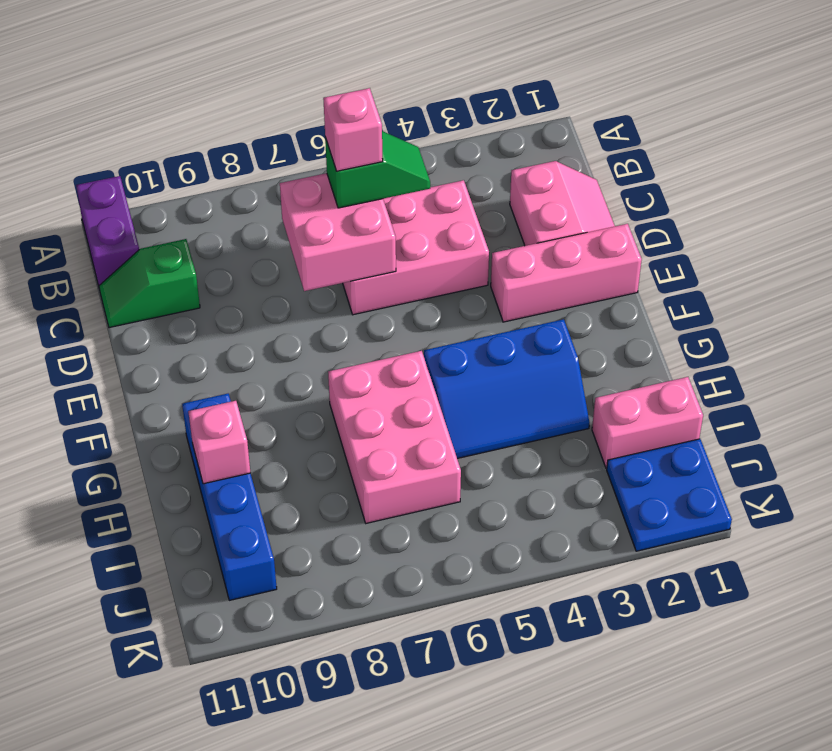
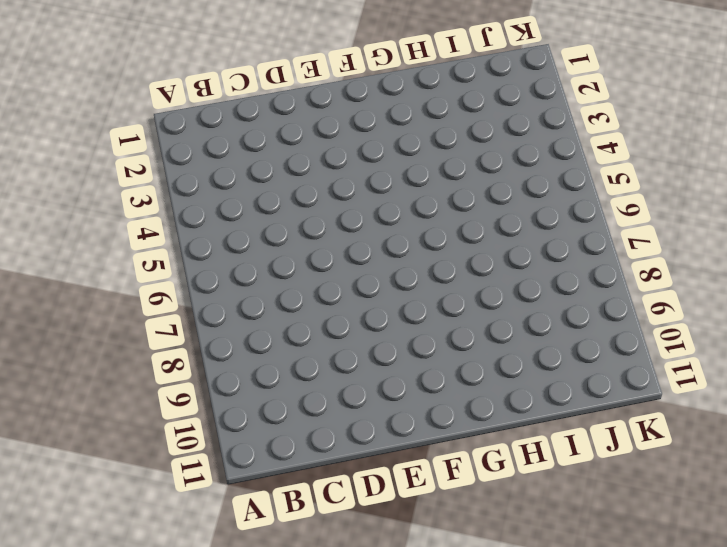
none -> purple 1x2 brick [76,176,139,290]
none -> pink 2x2 slope [510,161,615,246]
none -> pink 2x3 brick [343,180,489,315]

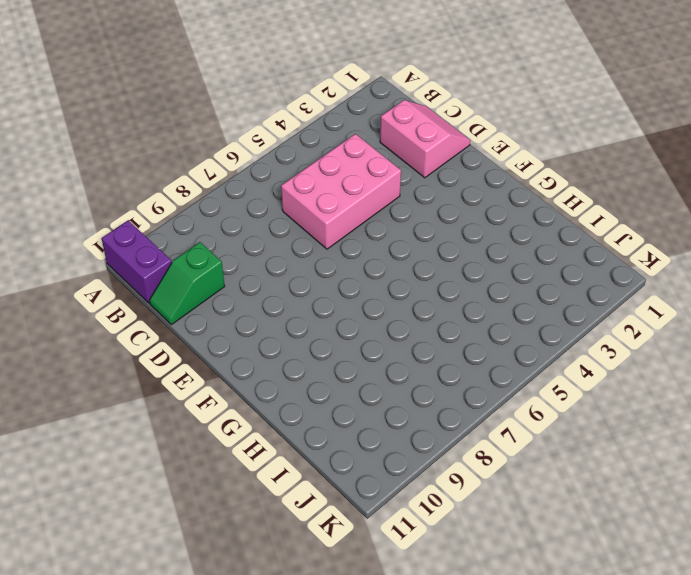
none -> pink 1x3 brick [491,224,642,322]
none -> blue 2x3 slope [424,319,589,459]
none -> pink 2x3 brick [328,351,461,523]

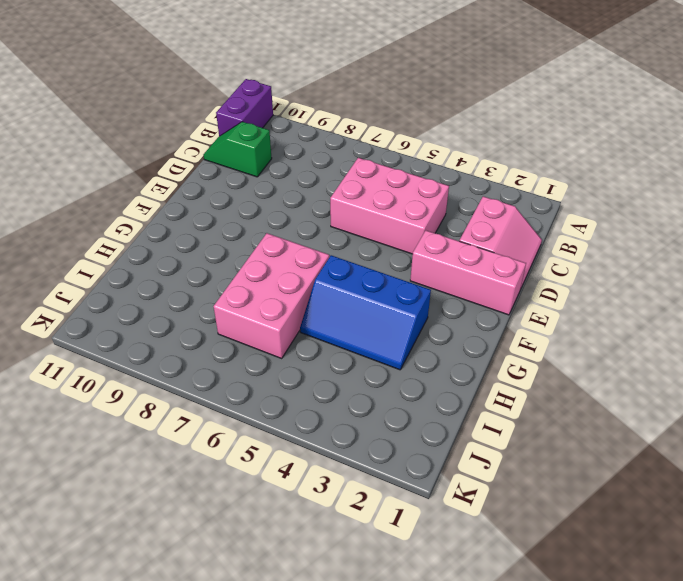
none -> blue 1x4 brick [182,394,277,600]
none -> pink 1x2 brick [592,377,703,468]
none -> blue 2x2 plate [607,439,732,551]

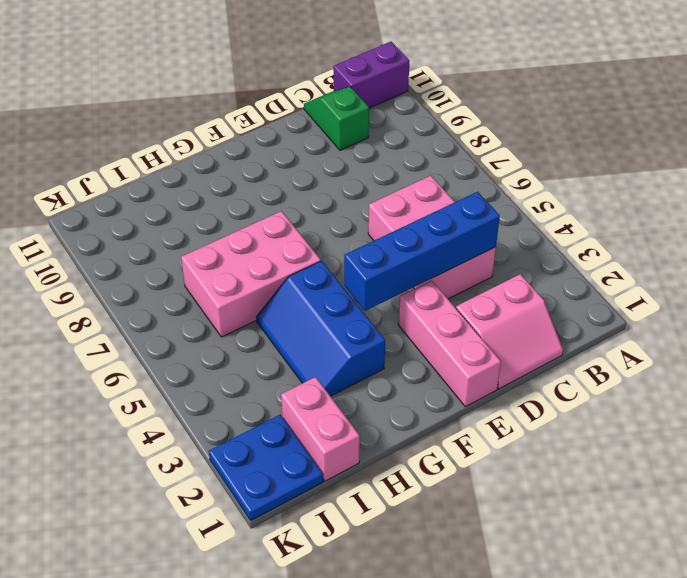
blue 1x4 brick [344,192,500,311] -> blue 1x4 brick moved to [182,394,277,600]
none -> pink 2x2 brick [280,173,396,291]
none -> pink 1x1 brick [188,401,250,484]
none -> green 1x2 slope [325,131,430,208]

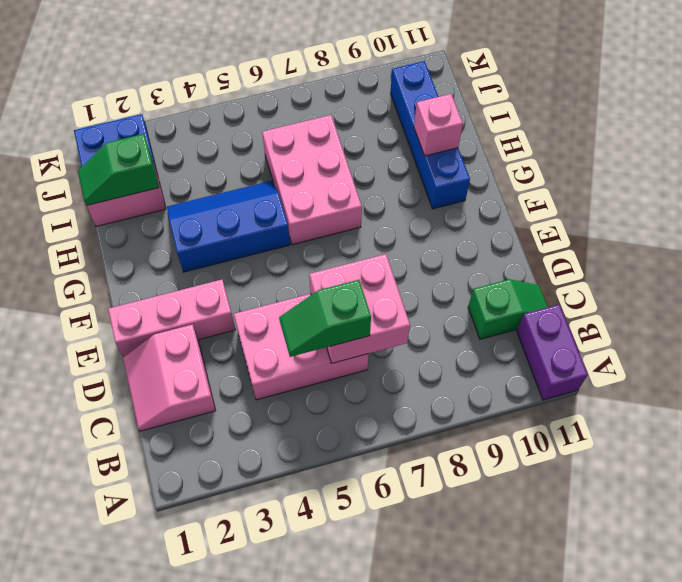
green 1x2 slope [78,134,159,206] -> none
none -> pink 1x1 brick [323,88,383,171]

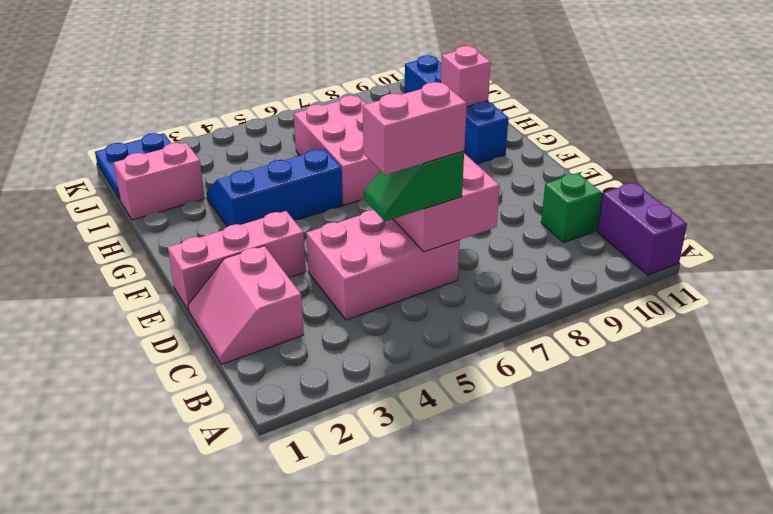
pink 1x2 brick [363,82,467,175] -> pink 1x1 brick [323,88,383,171]

